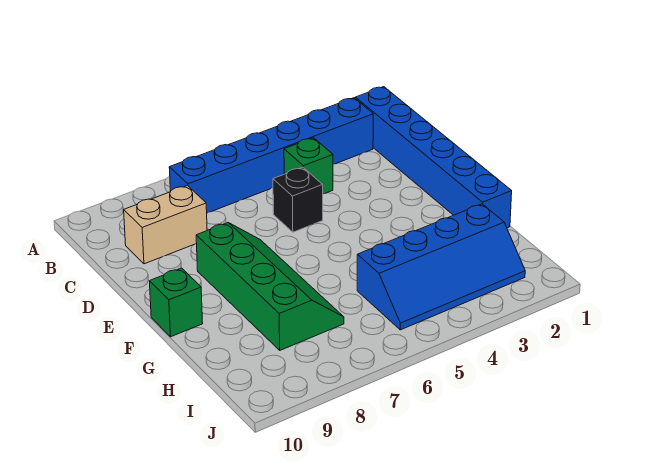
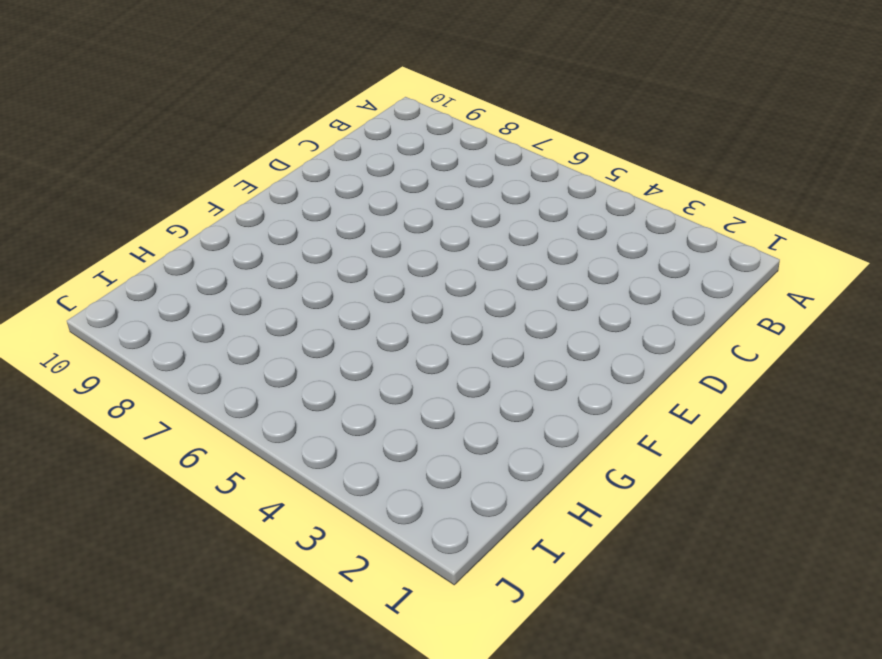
none -> blue 1x6 brick [355,87,512,228]
none -> blue 1x6 brick [169,98,373,213]

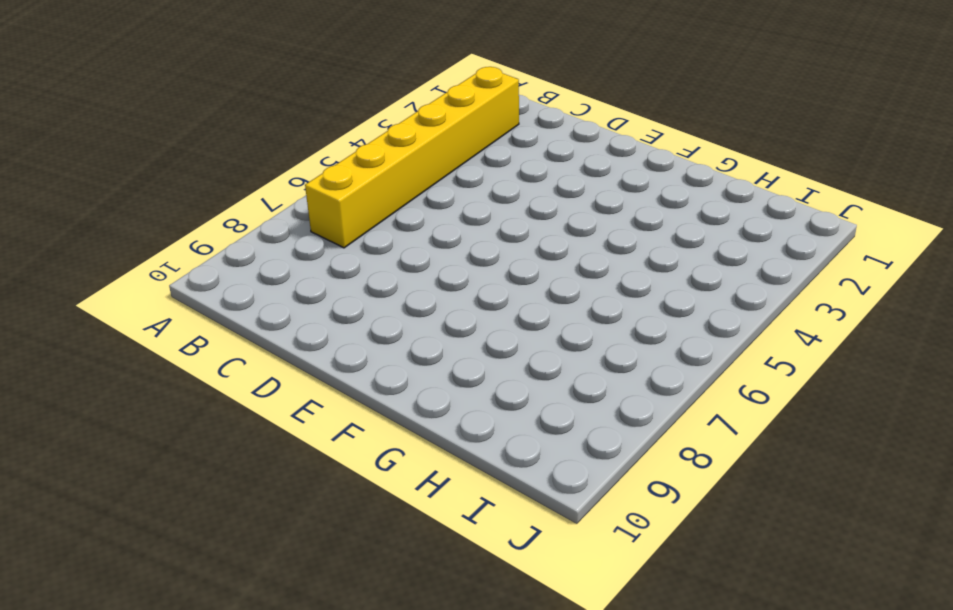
yellow 1x6 brick [305,67,519,248] -> blue 1x6 brick [169,98,373,213]
none -> blue 1x6 brick [355,87,512,228]
none -> green 1x1 brick [284,138,333,194]

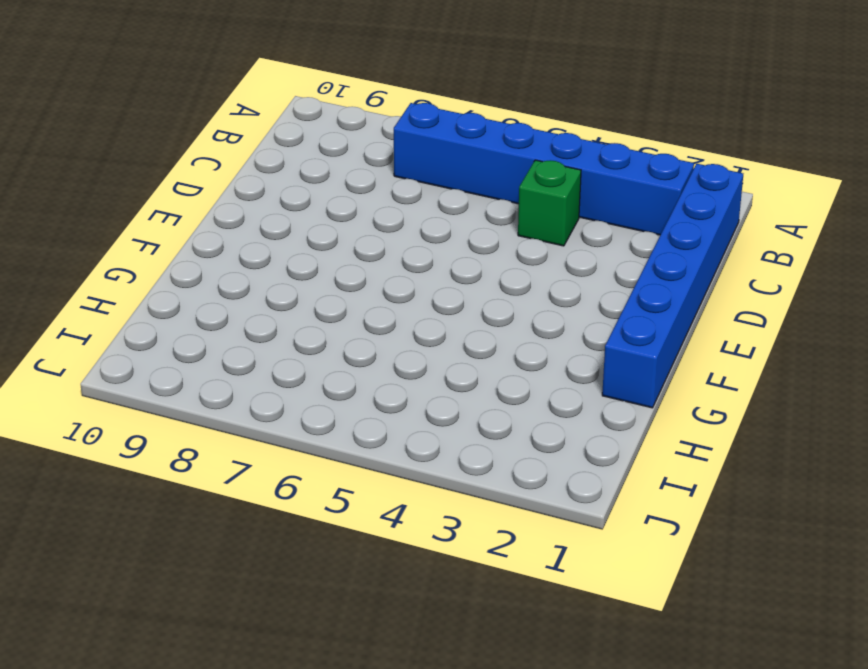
none -> tan 1x2 brick [124,185,207,264]
none -> black 1x1 brick [273,167,323,232]

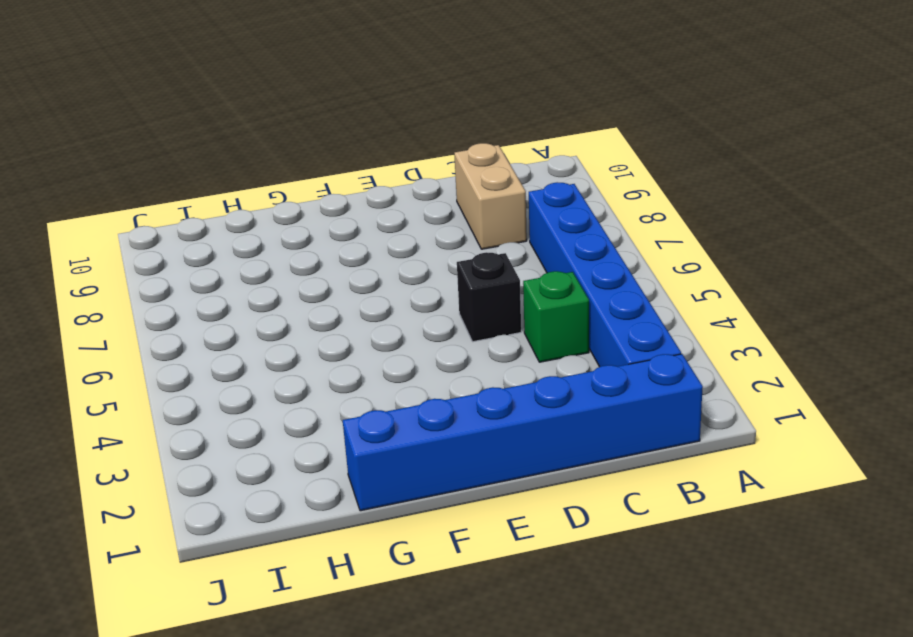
none -> green 2x4 slope [196,223,344,350]
none -> green 1x1 brick [150,268,203,337]

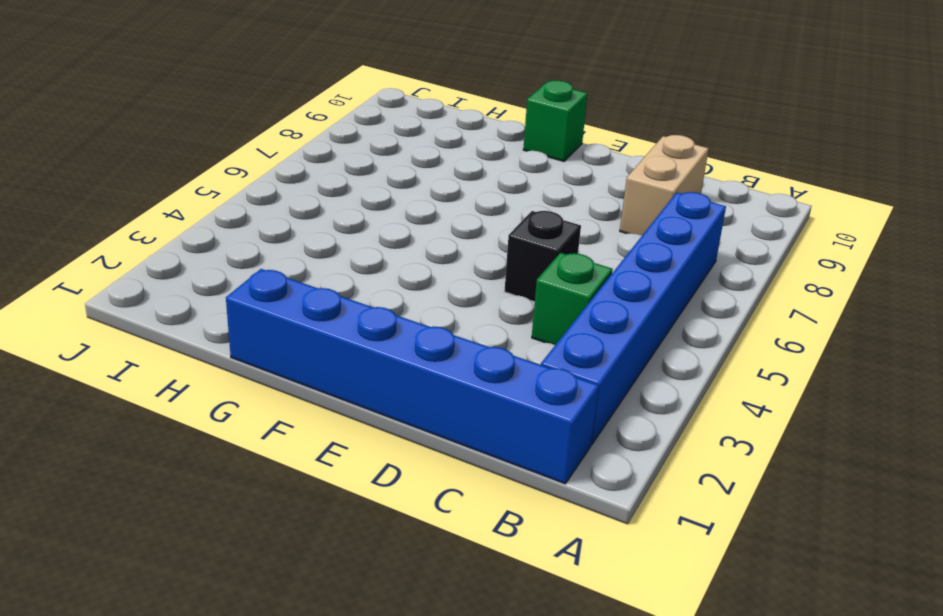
none -> green 2x4 slope [196,223,344,350]
none -> blue 2x4 slope [357,204,525,330]

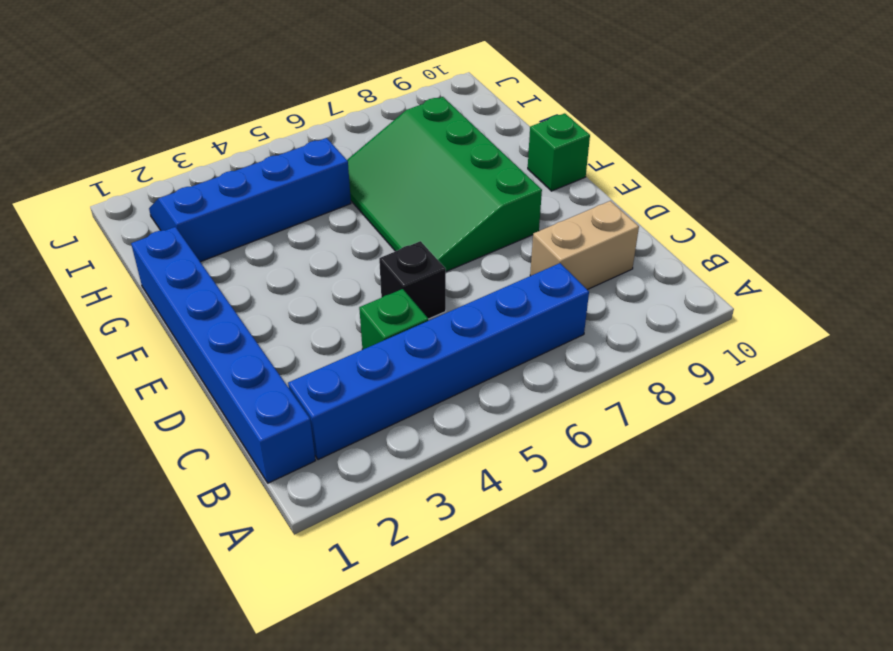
green 3x4 slope [347,97,542,272] -> green 2x4 slope [196,223,344,350]

